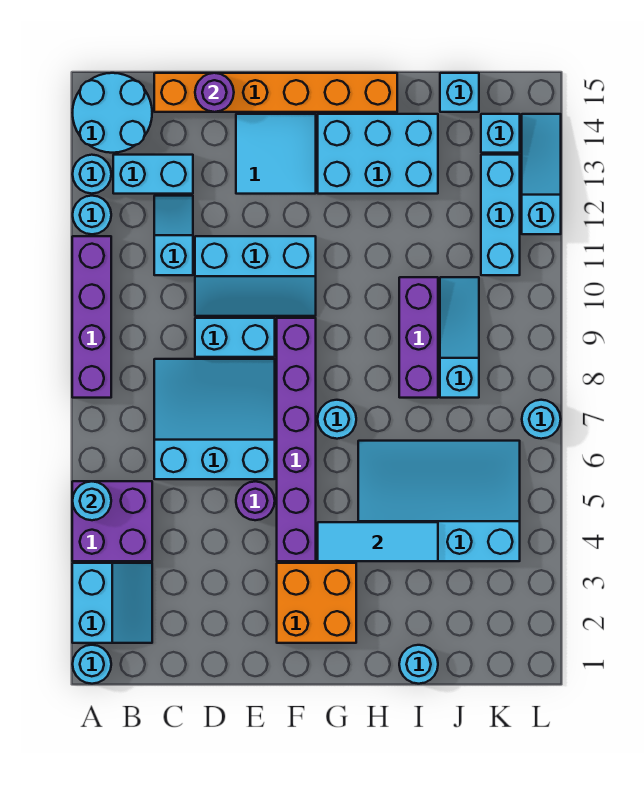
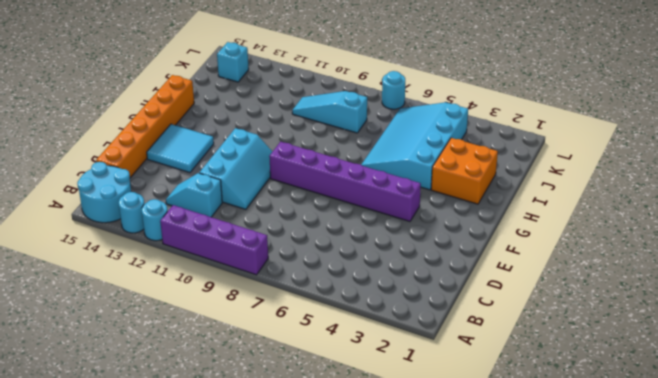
orange 2x2 brick [431,138,498,204] -> orange 2x2 brick moved to [277,563,356,643]
none -> cyan 1x1 round brick [73,645,111,684]
none -> cyan 2x2 slope [72,563,152,643]
none -> purple 2x2 brick [72,481,152,561]
none -> cyan 1x2 brick [113,155,193,194]

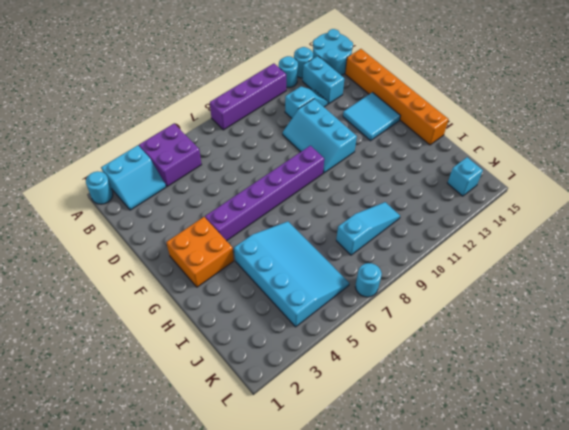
none -> cyan 3x3 slope [154,359,275,479]
none -> cyan 1x2 brick [195,318,275,357]
none -> purple 1x1 round brick [236,481,275,520]
none -> cyan 1x1 round brick [318,400,356,439]

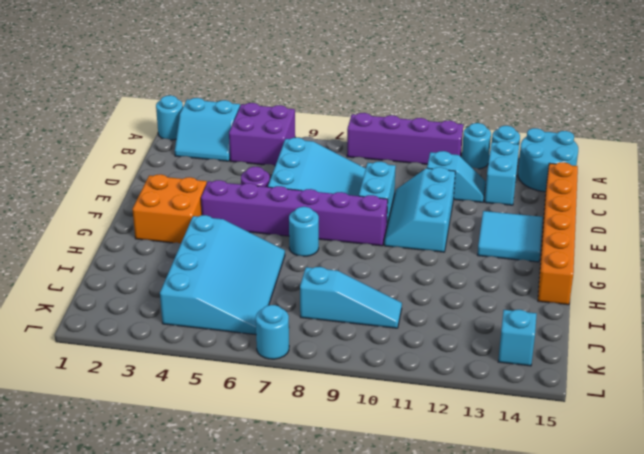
none -> cyan 2x3 brick [318,114,438,194]
none -> cyan 1x1 round brick [399,645,438,684]
none -> purple 1x3 brick [399,277,438,398]
none -> cyan 1x1 brick [440,73,479,112]

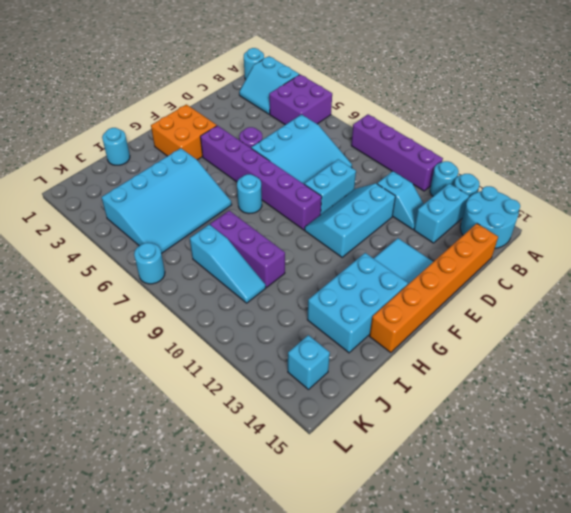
none -> cyan 1x1 brick [440,73,479,112]
none -> cyan 1x3 brick [481,155,520,275]
none -> cyan 1x3 slope [522,114,561,234]
none -> cyan 1x1 round brick [72,481,111,520]

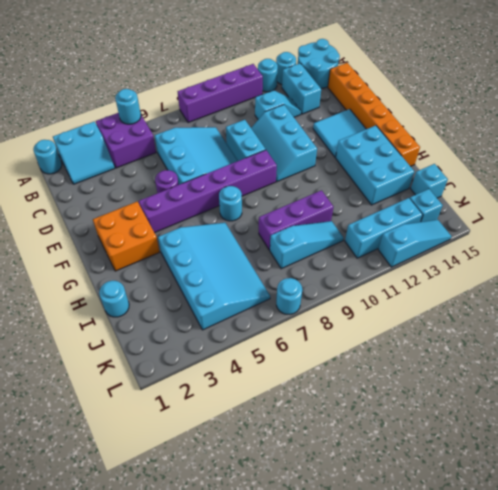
none -> purple 1x1 round brick [195,73,234,112]
none -> cyan 1x3 tile [318,522,438,561]

